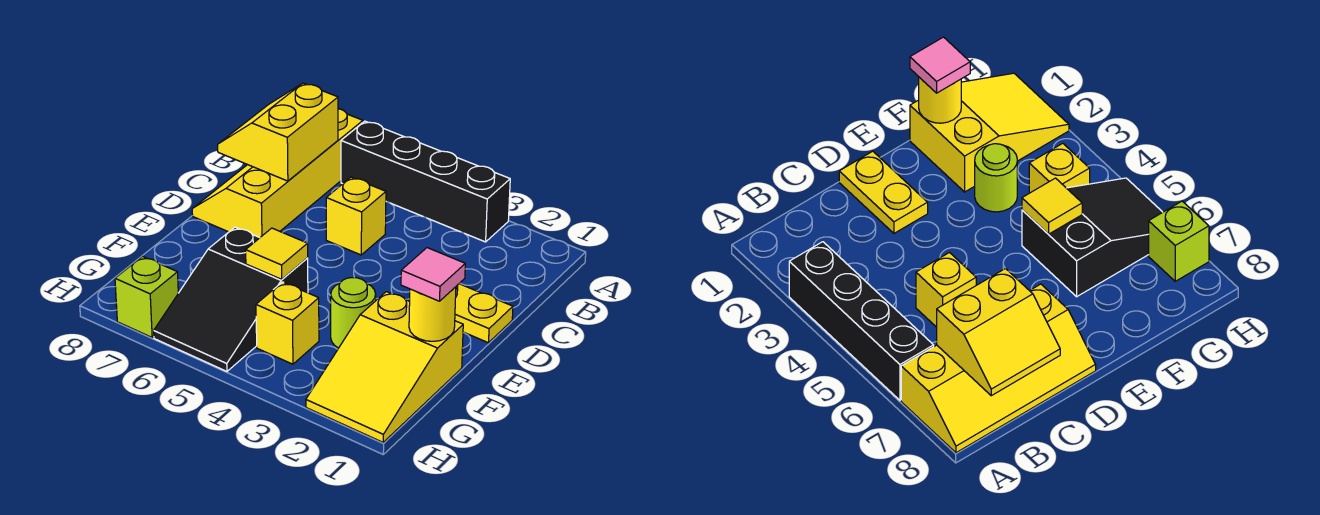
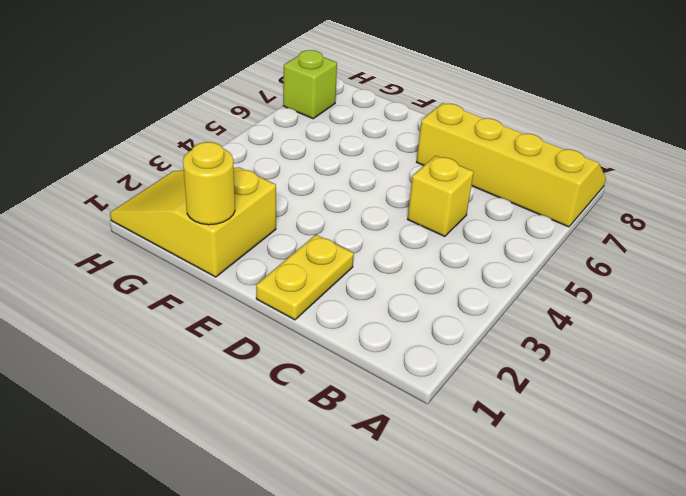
none -> black 1x4 brick [341,121,510,242]
none -> lime 1x1 round brick [331,278,376,348]
none -> black 2x3 slope [154,227,308,371]

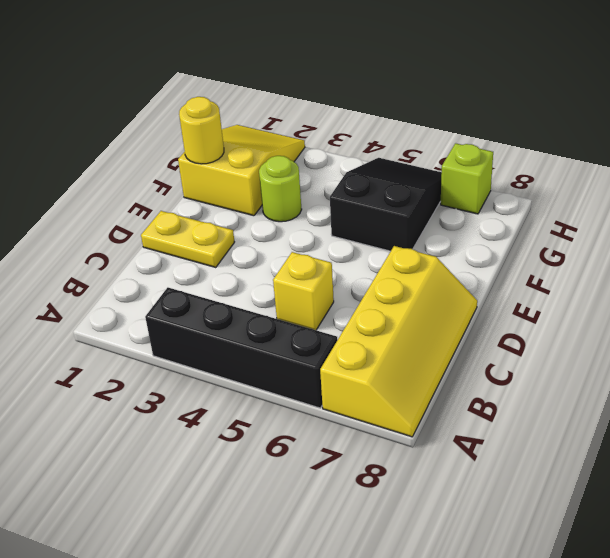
none -> yellow 1x1 brick [256,282,319,364]
none -> yellow 2x2 slope [218,83,338,181]
none -> yellow 1x1 tile [246,228,308,279]

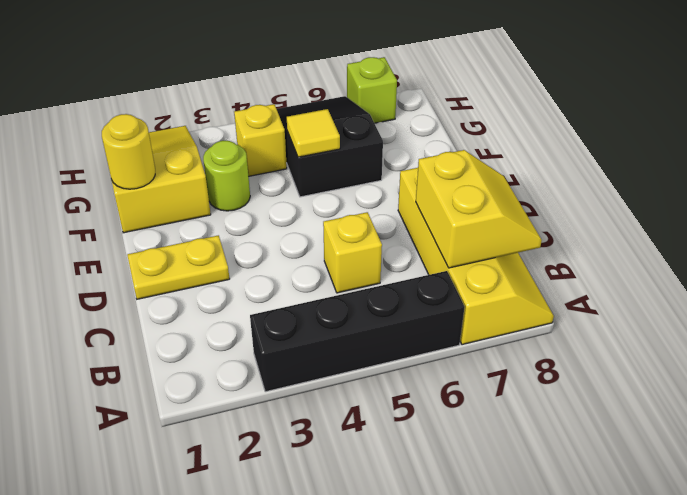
none -> pink 1x1 tile [401,248,465,301]

